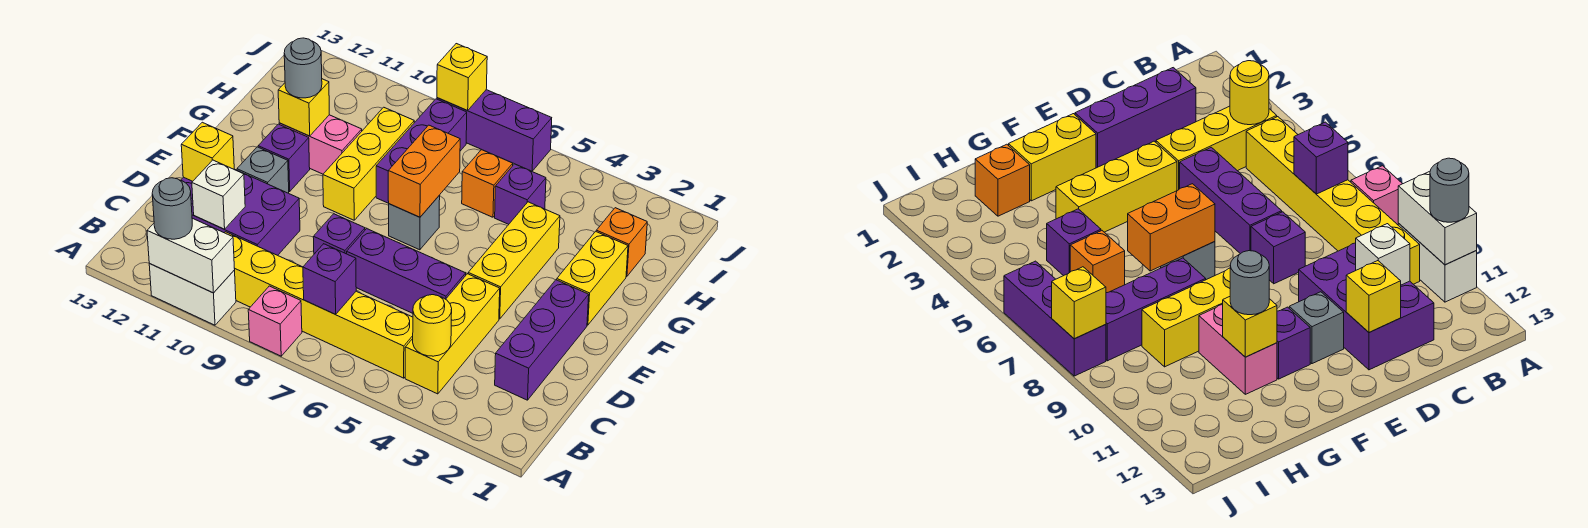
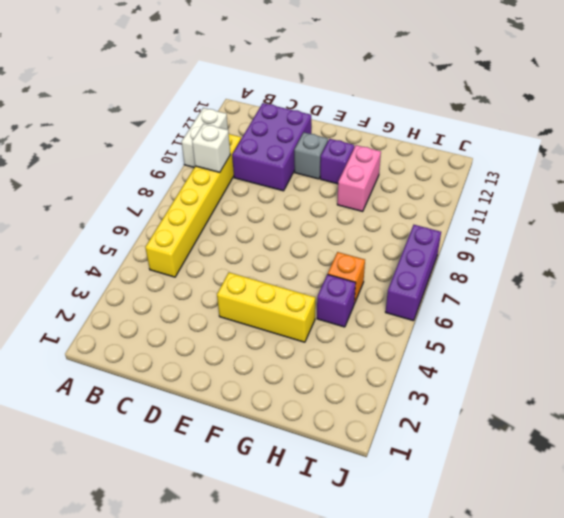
white 1x1 brick [192,124,230,172] -> white 1x1 brick moved to [192,160,245,229]
none -> pink 1x1 brick [248,286,302,356]
none -> yellow 1x3 brick [405,274,500,394]
none -> purple 1x3 brick [495,280,589,400]
none -> purple 1x3 brick [347,229,466,313]

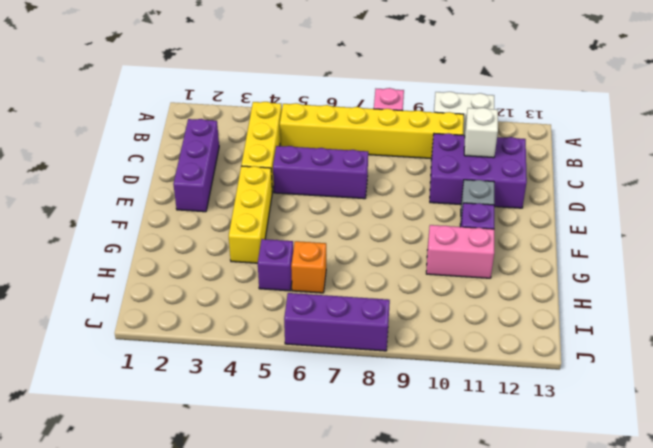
none -> purple 1x1 brick [313,214,365,254]
none -> yellow 1x2 brick [557,231,628,325]
none -> grey 1x1 brick [389,196,440,250]
none -> yellow 1x3 brick [323,107,414,220]

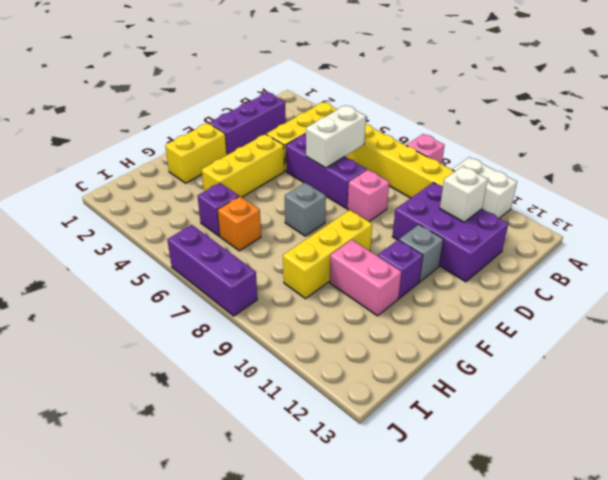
white 1x2 brick [306,105,366,168] -> white 1x2 brick turned to [147,218,235,293]
pink 1x1 brick [348,170,389,221] -> purple 1x1 brick [313,214,365,254]
none -> purple 1x3 brick [376,99,467,203]
none -> orange 1x1 brick [596,208,647,276]
none -> yellow 1x1 round brick [413,295,452,356]
none -> purple 1x1 brick [303,244,356,314]

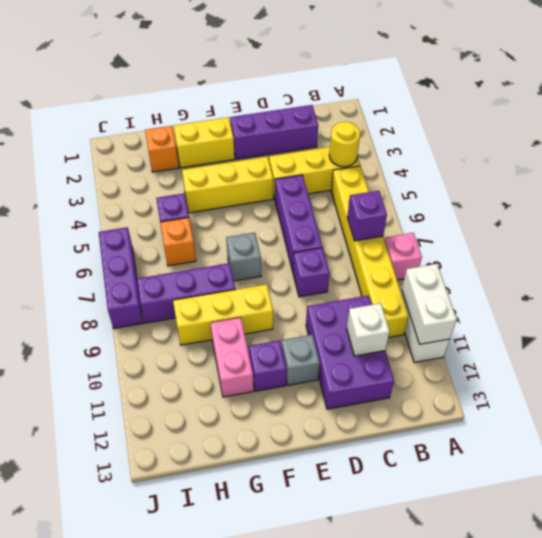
none -> yellow 1x1 brick [181,122,234,181]
none -> orange 1x2 brick [388,125,460,217]
none -> yellow 1x1 brick [278,79,329,136]
none -> yellow 1x1 brick [437,44,487,111]

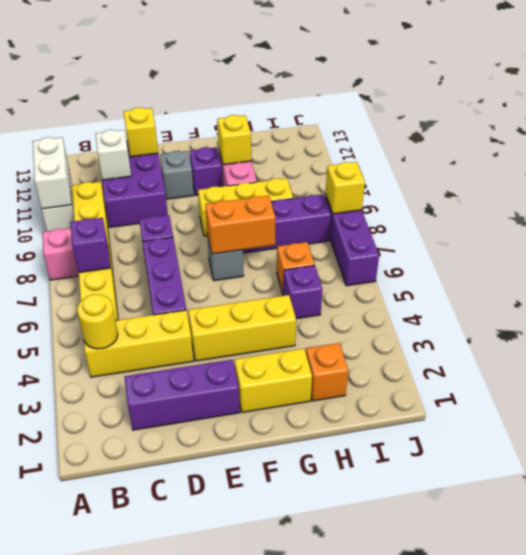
none -> grey 1x1 round brick [152,178,192,239]
none -> grey 1x1 round brick [284,38,322,98]

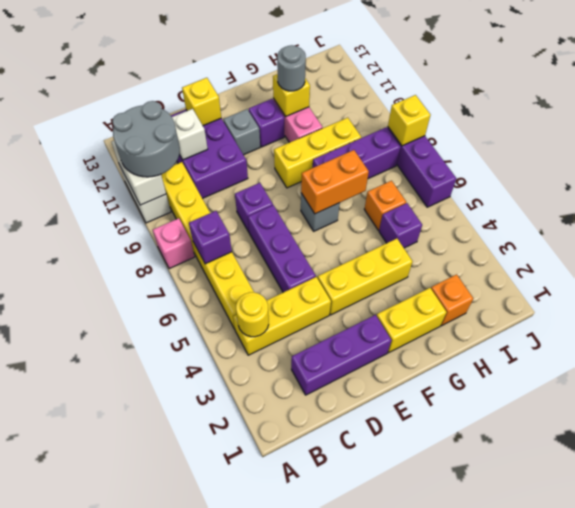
grey 2x2 round brick [112,101,180,177] -> grey 1x1 round brick [152,178,192,239]

